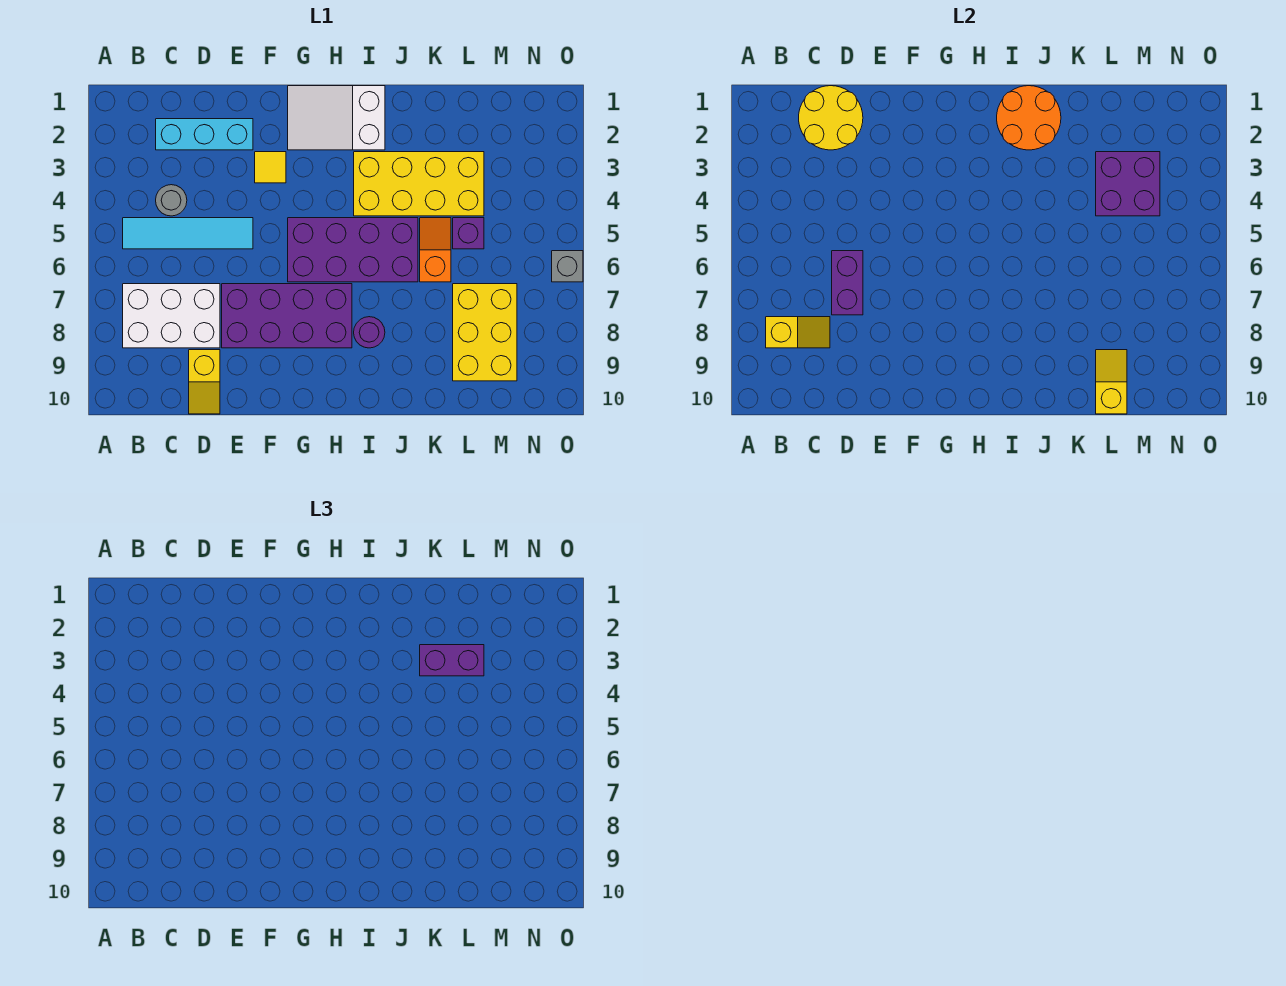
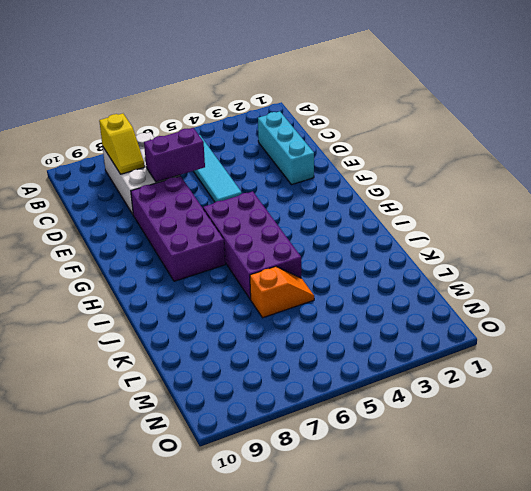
none -> grey 1x1 round brick [156,185,187,216]
none -> yellow 1x2 slope [189,350,220,414]
none -> yellow 1x1 tile [255,152,286,183]

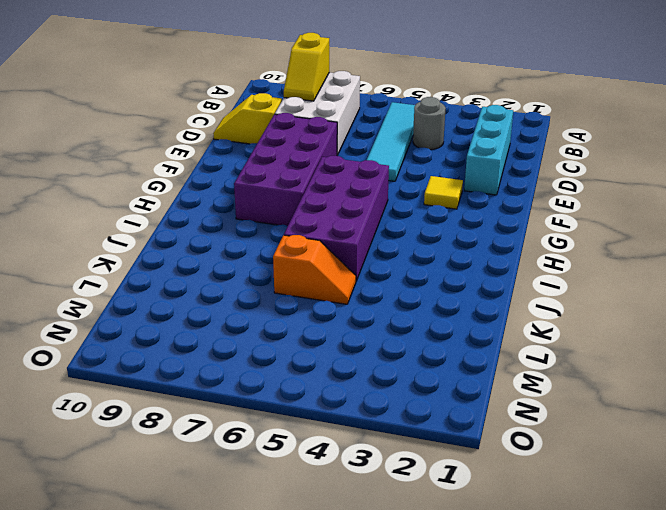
none -> white 2x3 slope [288,86,385,150]
none -> yellow 2x4 brick [354,152,484,216]
none -> purple 1x1 round brick [354,317,385,348]

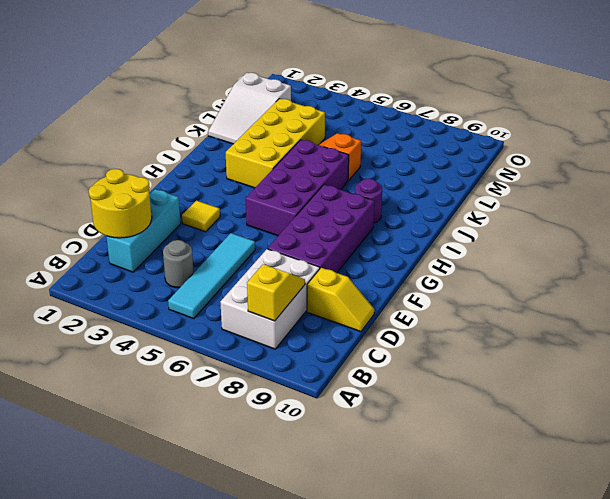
white 2x3 slope [208,73,291,144] -> white 2x3 slope moved to [288,86,385,150]
none -> purple 1x1 brick [453,218,484,249]
none -> yellow 2x3 brick [453,284,517,381]
none -> grey 1x1 brick [552,251,583,282]

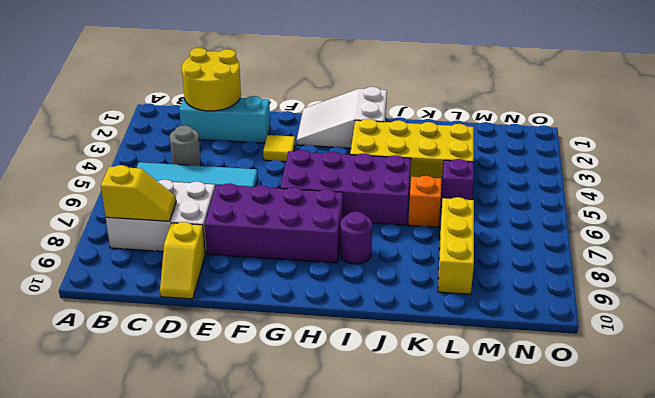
yellow 1x3 brick [438,197,474,294] -> yellow 2x3 brick [453,284,517,381]
none -> grey 1x1 brick [552,251,583,282]
none -> purple 1x2 brick [832,251,863,315]
none -> orange 2x2 round brick [997,86,1061,150]

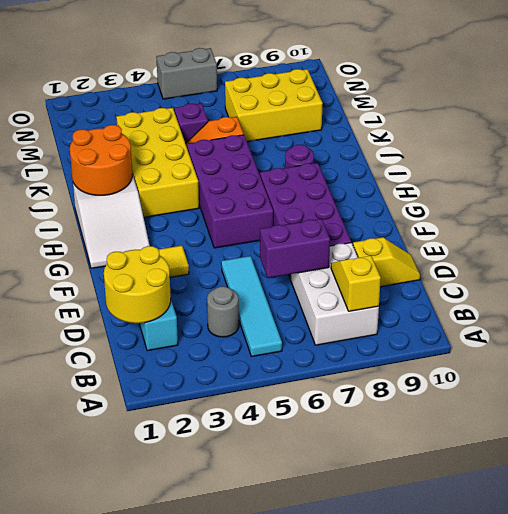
grey 1x2 brick [156,48,217,99] -> grey 1x1 brick [552,251,583,282]
none -> purple 2x2 brick [1096,152,1160,216]
none -> yellow 1x2 slope [1096,350,1127,414]
none -> purple 1x2 brick [420,645,484,676]

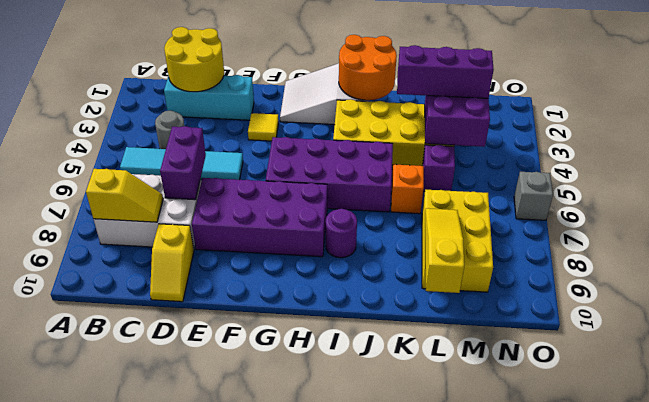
purple 1x3 brick [397,45,494,98] -> purple 1x2 brick [420,645,484,676]
yellow 1x3 slope [425,208,464,293] -> yellow 1x2 slope [1096,350,1127,414]

